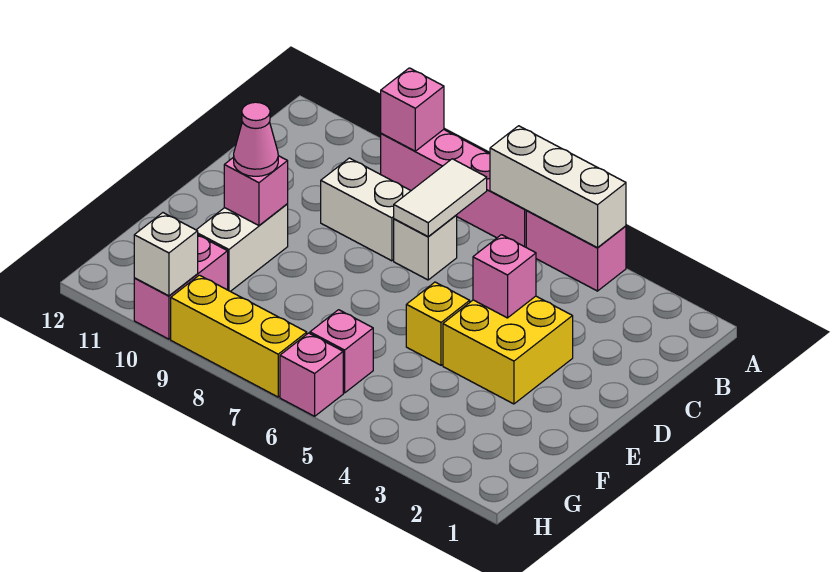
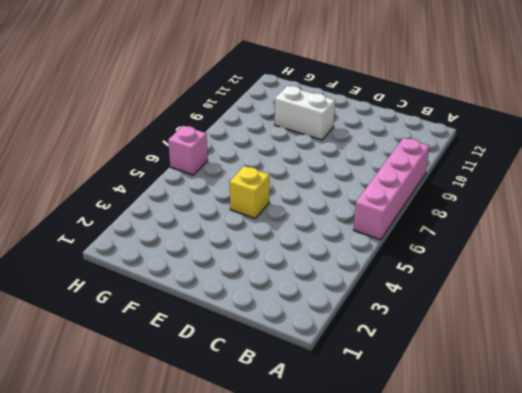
none -> pink 1x2 brick [526,211,626,291]
none -> white 1x1 brick [394,215,457,280]
none -> white 1x2 brick [321,158,411,261]

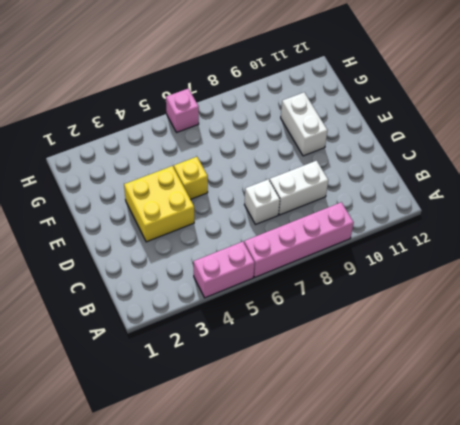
none -> pink 1x1 brick [310,310,373,393]
none -> pink 1x2 brick [134,235,228,339]
none -> yellow 1x3 brick [171,275,307,397]

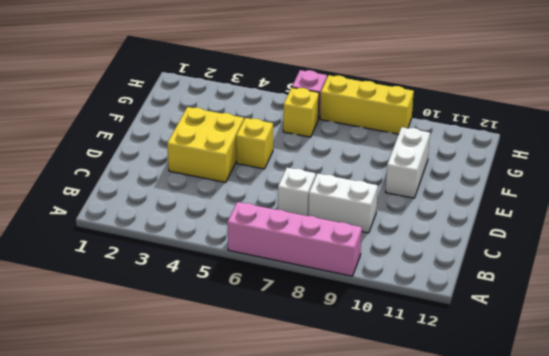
yellow 1x1 brick [283,88,319,137] -> pink 1x1 brick [310,310,373,393]
none -> pink 1x2 brick [526,211,626,291]
none -> pink 1x2 brick [134,235,228,339]
none -> white 1x3 brick [490,126,626,248]

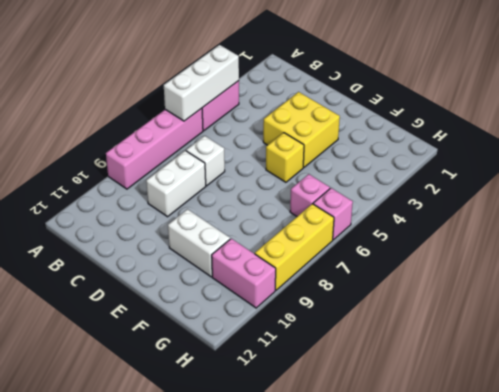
none -> pink 1x1 brick [381,68,444,151]
none -> white 1x2 tile [394,159,487,237]
none -> pink 1x1 brick [473,235,536,318]

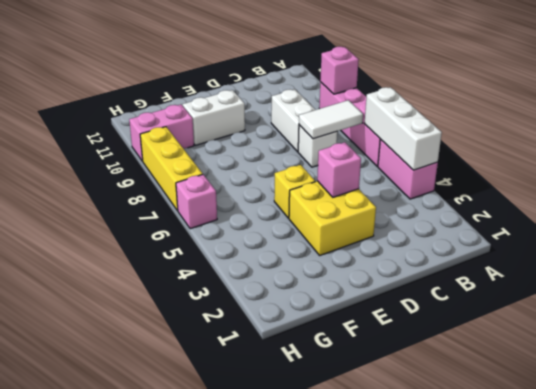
none -> pink 1x1 brick [310,310,373,393]
none -> pink 1x1 brick [224,156,288,226]
none -> white 1x1 brick [134,213,198,296]

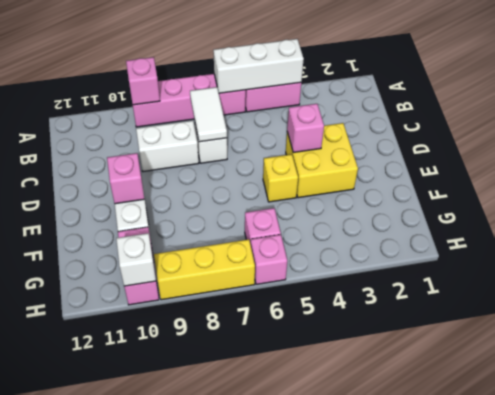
none -> pink 1x1 cone [234,102,278,176]

